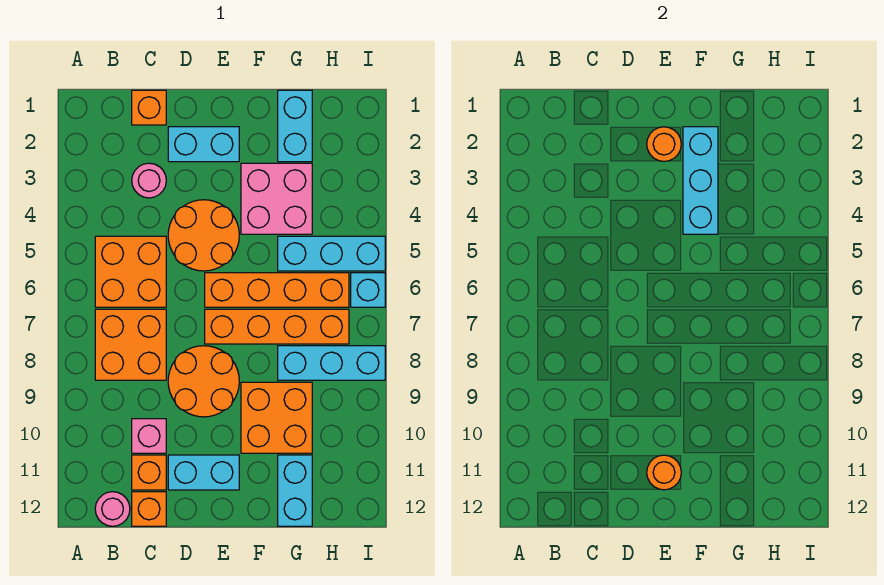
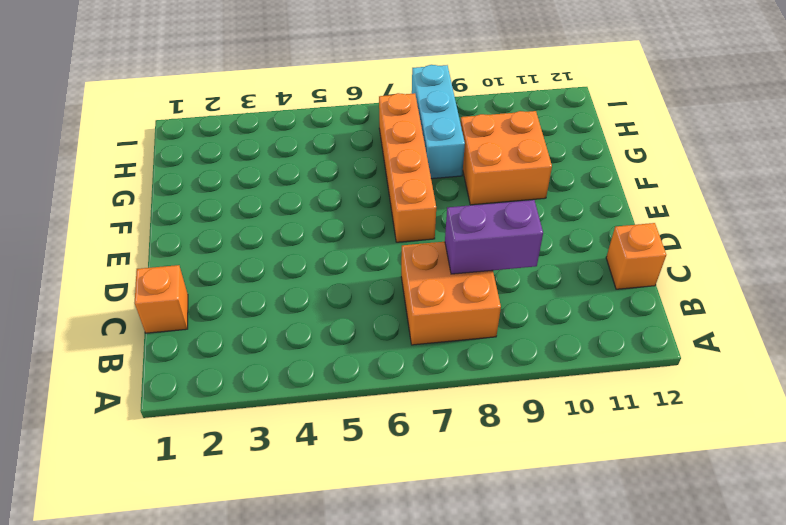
purple 1x2 brick [445,200,543,274] -> none
none -> orange 2x2 brick [95,236,166,307]
none -> pink 1x1 round brick [95,492,130,526]
none -> pink 1x1 round brick [132,163,166,198]

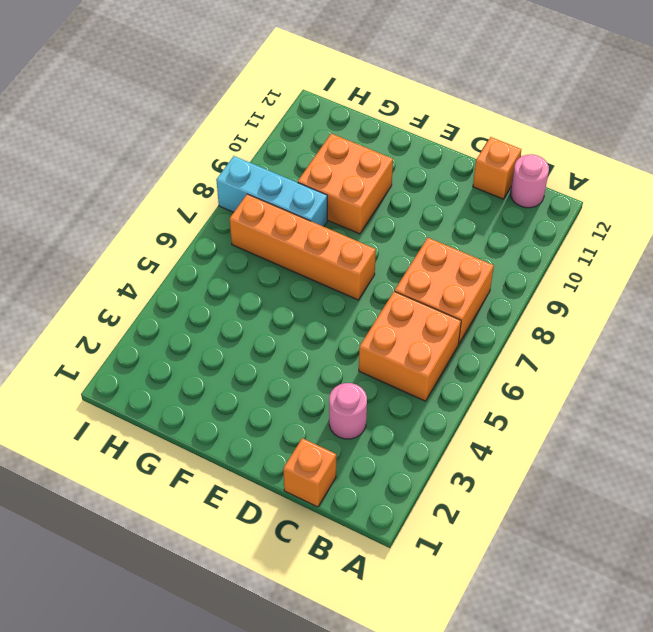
none -> pink 1x1 brick [132,419,166,453]
none -> orange 1x1 brick [132,455,166,490]
none -> cyan 1x2 brick [168,127,239,162]

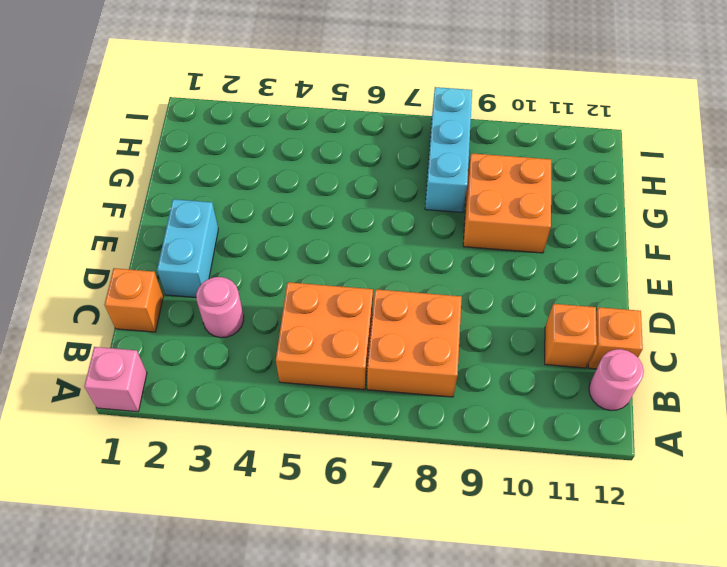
pink 1x1 brick [84,347,147,412] -> pink 1x1 brick moved to [132,419,166,453]
none -> orange 2x2 round brick [168,200,239,271]
none -> orange 2x2 round brick [168,346,239,417]
none -> cyan 1x2 brick [168,455,239,490]

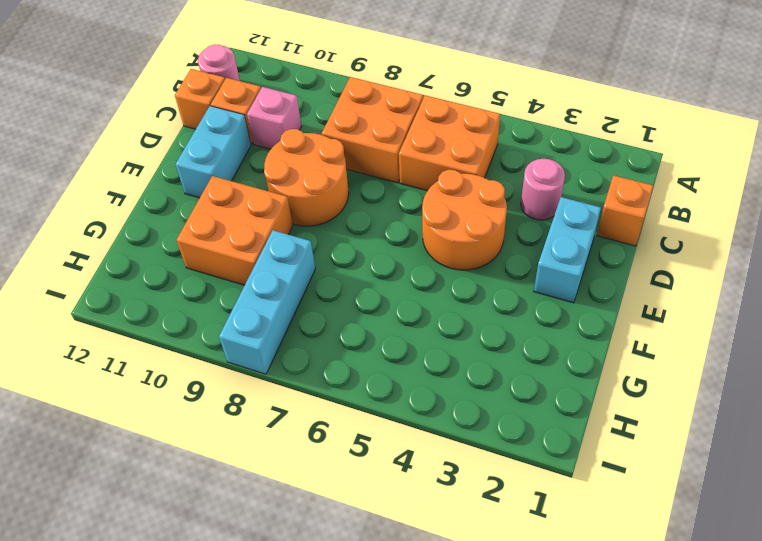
none -> orange 1x4 brick [205,273,349,307]
none -> orange 1x4 brick [205,309,349,344]
none -> pink 2x2 brick [241,163,312,234]

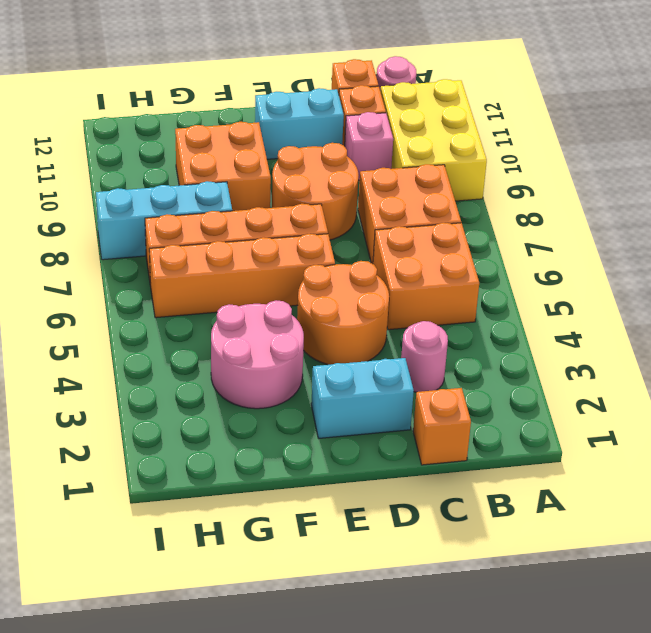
yellow 2x3 brick [381,79,487,201] -> none
pink 2x2 round brick [211,300,304,409] -> pink 2x2 brick [241,163,312,234]
none -> cyan 1x2 brick [278,90,312,162]
none -> cyan 1x3 brick [278,236,385,271]
none -> cyan 1x2 brick [278,455,312,526]

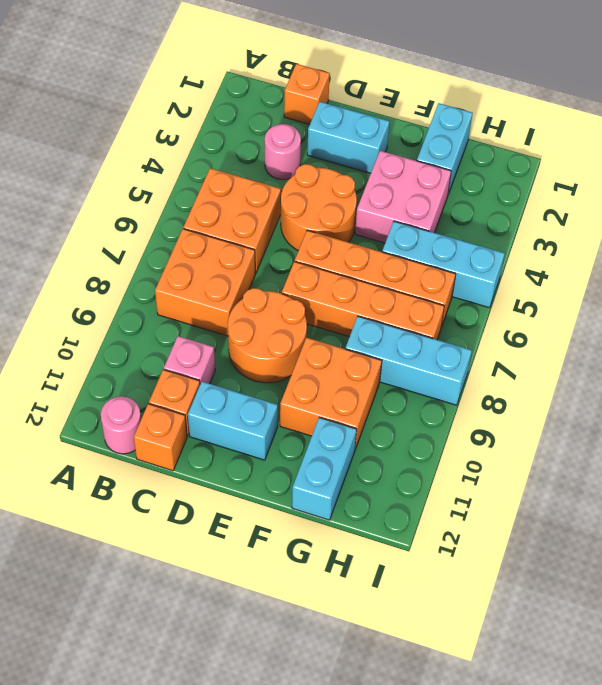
none -> cyan 1x1 brick [351,273,385,307]
none -> orange 1x1 round brick [647,127,681,161]
none -> orange 1x1 round brick [647,455,681,490]

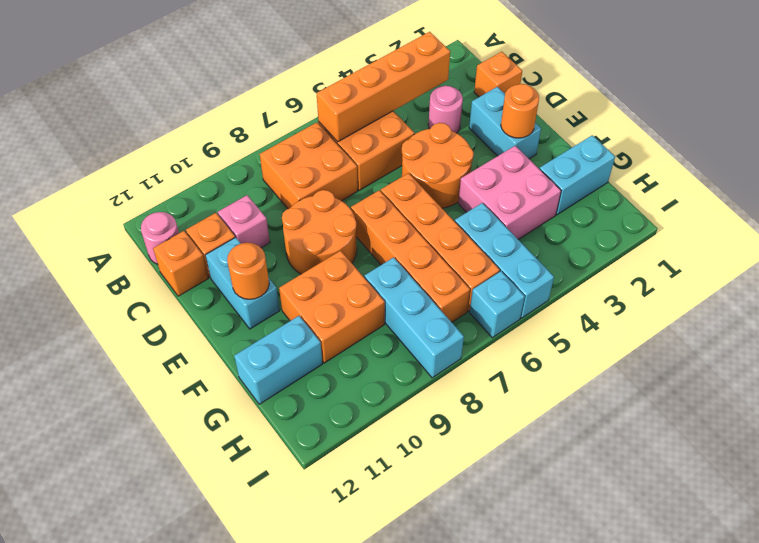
orange 1x4 brick [317,32,450,142] -> none
none -> cyan 1x3 brick [683,127,718,234]

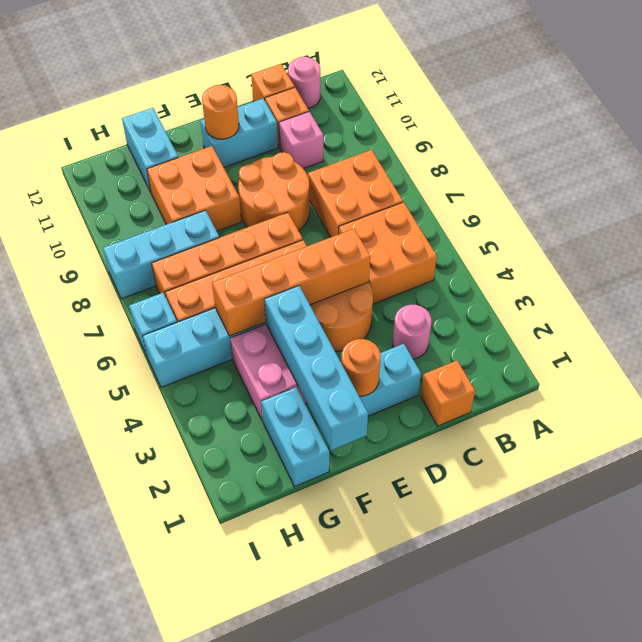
orange 1x4 brick [212,229,370,336] -> none
cyan 1x4 brick [264,286,368,450] -> cyan 1x3 brick [683,127,718,234]

